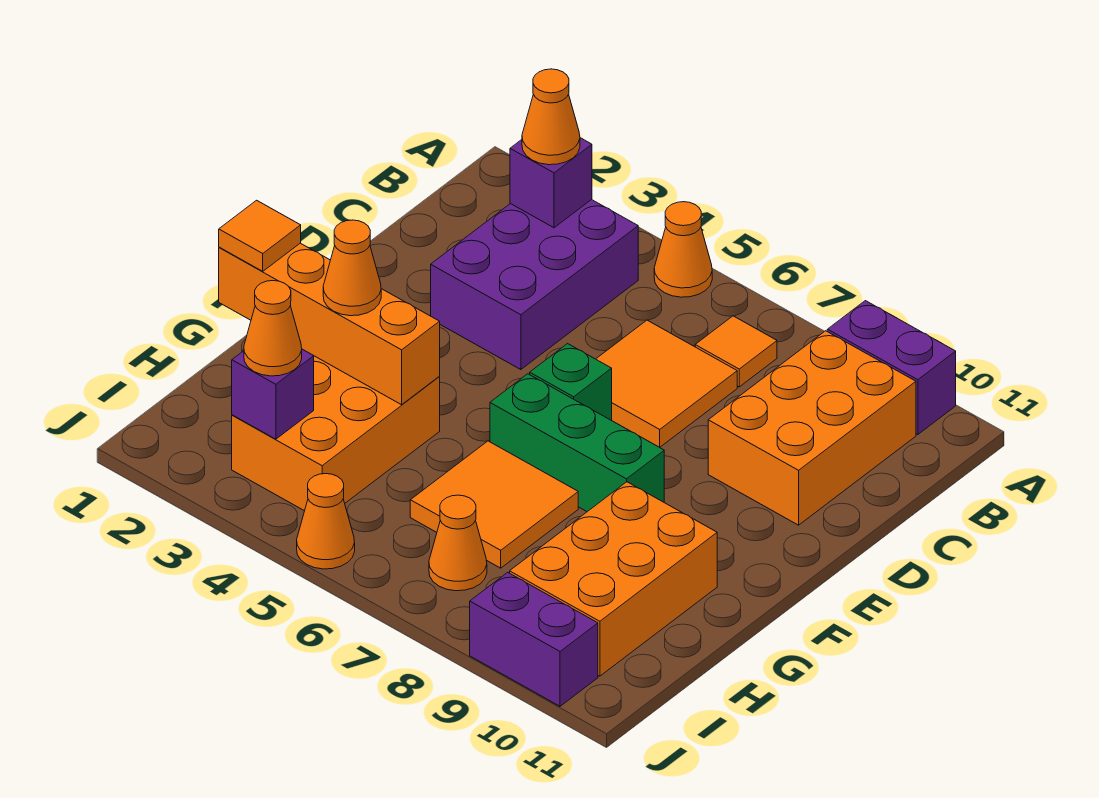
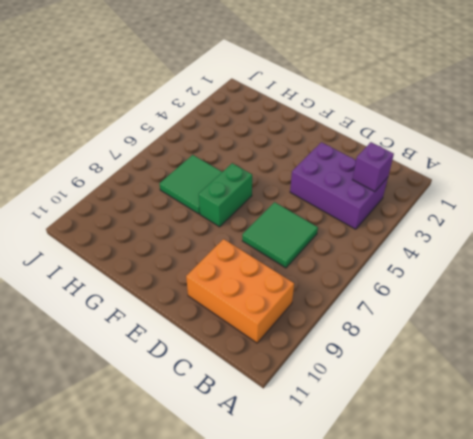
green 2x2 tile [242,202,318,268] -> orange 2x2 tile [596,320,737,447]
green 1x2 brick [199,163,252,227] -> green 1x3 brick [490,374,664,512]
green 2x2 tile [160,155,222,214] -> orange 2x2 tile [410,441,578,568]
none -> orange 1x1 cone [654,202,712,297]
none -> purple 1x2 brick [827,301,956,435]
none -> orange 1x1 tile [695,316,777,387]

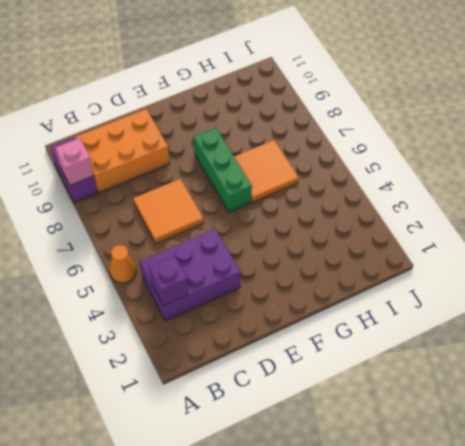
pink 1x1 brick [56,138,94,185] -> none
none -> orange 1x1 tile [695,316,777,387]
none -> green 1x1 brick [530,344,612,420]
none -> orange 2x3 brick [232,356,440,511]

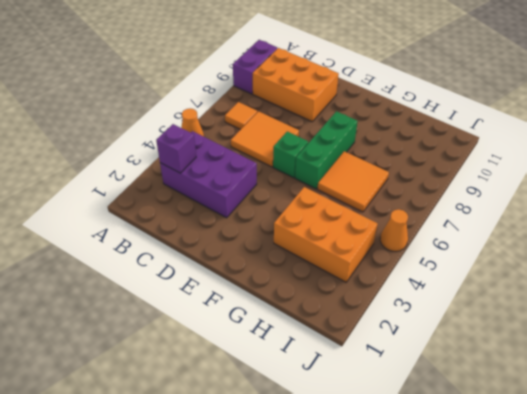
none -> orange 2x3 brick [510,482,717,676]
none -> orange 1x1 cone [429,495,487,591]
none -> purple 1x2 brick [470,572,598,706]

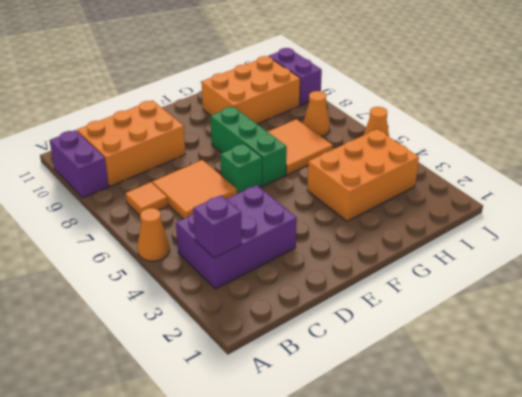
none -> orange 1x4 brick [219,243,440,405]
none -> purple 1x1 brick [232,349,314,439]
none -> orange 1x1 cone [522,69,580,165]

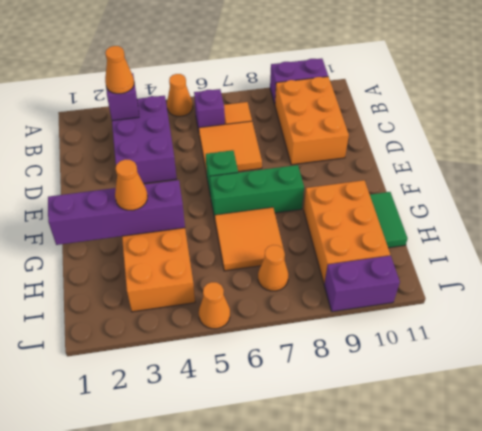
purple 1x1 brick [194,89,225,131] -> purple 1x1 brick moved to [232,349,314,439]
purple 1x4 brick [48,180,185,245] -> orange 1x4 brick [219,243,440,405]
green 1x2 tile [370,192,408,248] -> none
none -> orange 1x1 tile [219,200,301,271]
none -> orange 1x1 cone [244,281,302,376]

